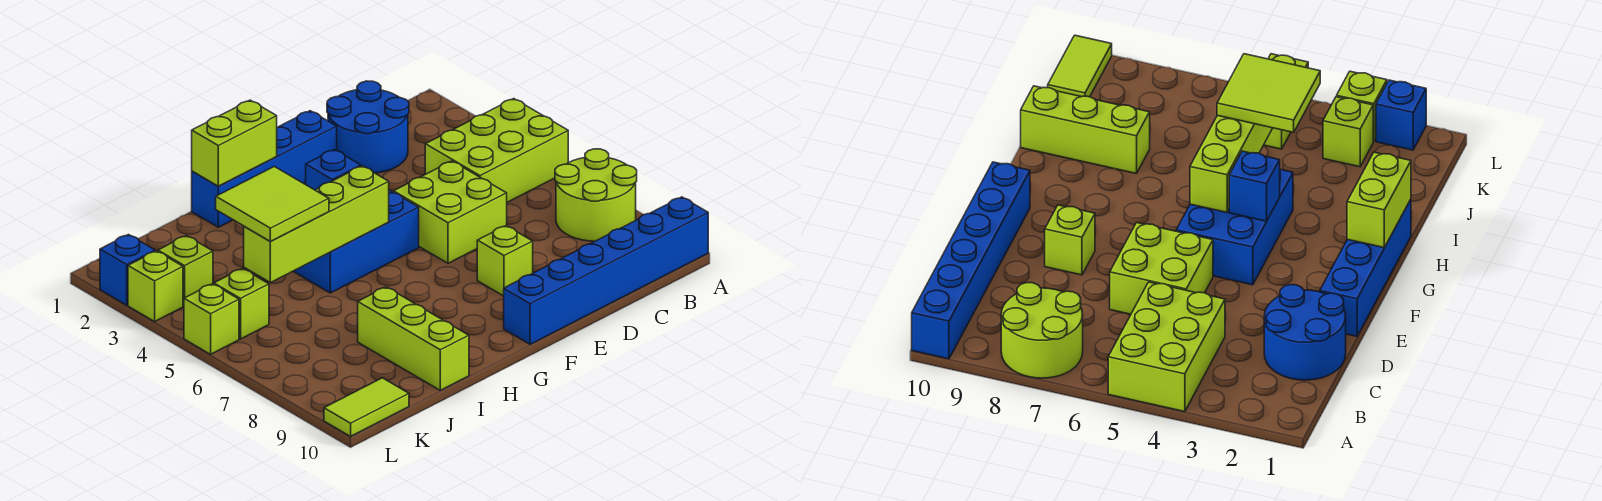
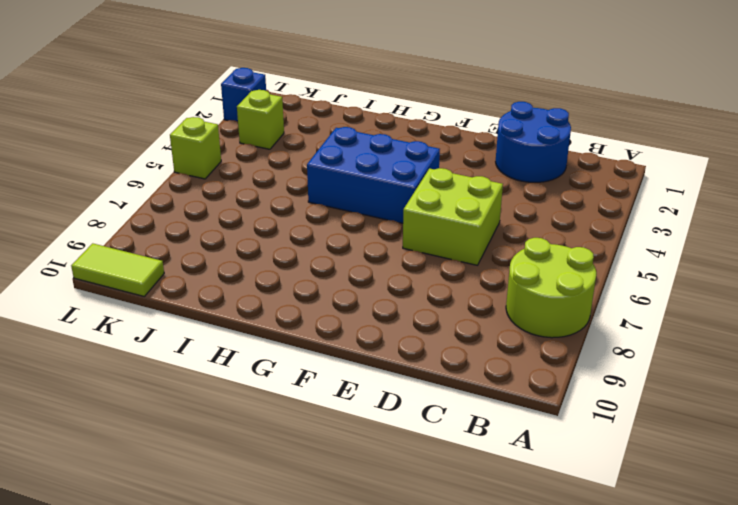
none -> lime 2x3 brick [425,99,568,202]
none -> blue 1x6 brick [504,197,708,344]
none -> blue 1x4 brick [192,111,337,227]

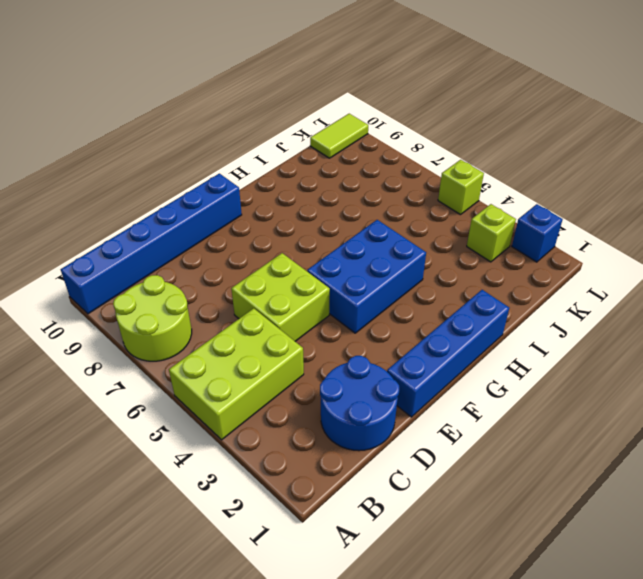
none -> lime 1x1 brick [477,226,533,296]
none -> lime 1x3 brick [358,287,469,390]
none -> lime 1x1 brick [214,268,269,339]

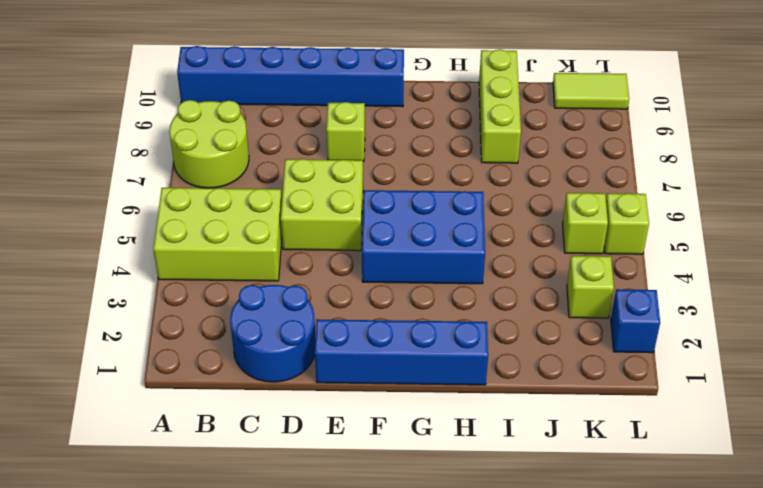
none -> lime 1x1 brick [128,251,183,322]
none -> lime 1x2 brick [192,100,277,186]
none -> blue 1x1 brick [306,150,361,190]

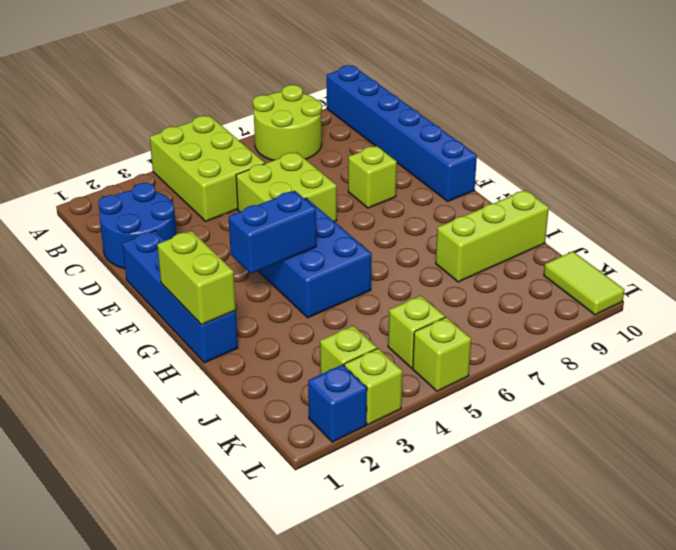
blue 1x2 brick [229,191,316,274] -> blue 1x1 brick [306,150,361,190]
none -> lime 1x4 brick [244,166,389,283]
none -> lime 2x2 tile [216,166,329,241]

